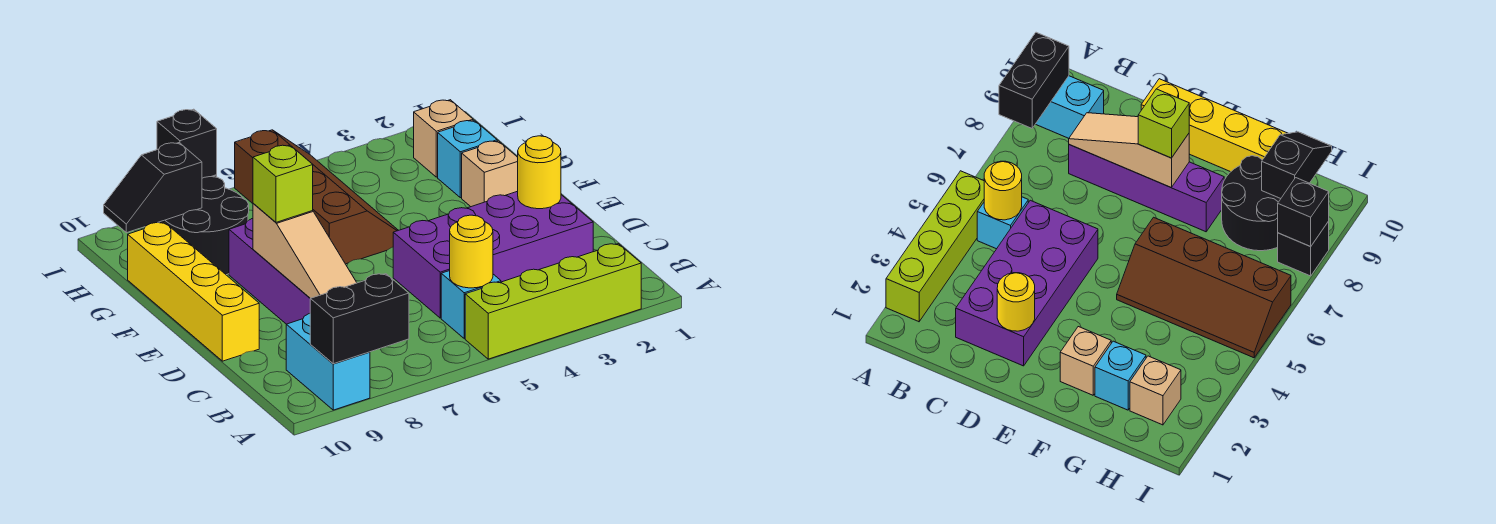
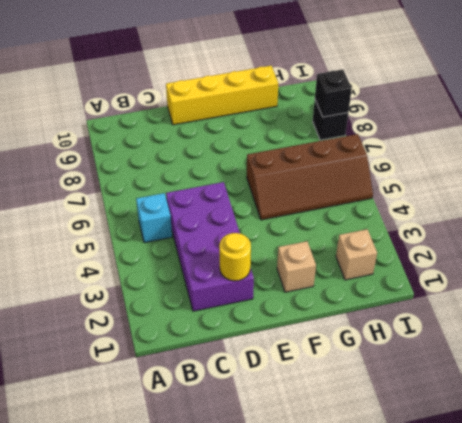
none -> lime 1x4 brick [465,244,641,359]
none -> cyan 1x2 brick [286,314,370,410]
none -> purple 1x4 brick [229,219,310,324]

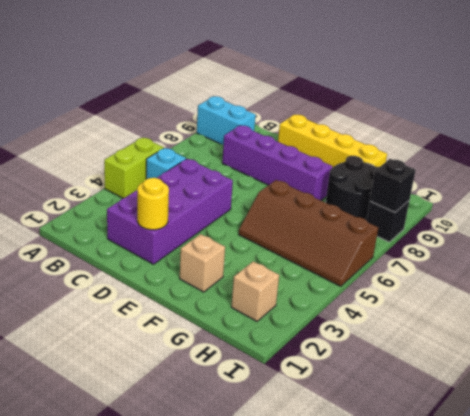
lime 1x2 brick [104,138,164,198] -> lime 1x4 brick [465,244,641,359]
none -> cyan 1x1 brick [438,120,497,198]
none -> black 1x2 brick [310,274,409,364]
none -> yellow 1x1 round brick [450,215,493,288]

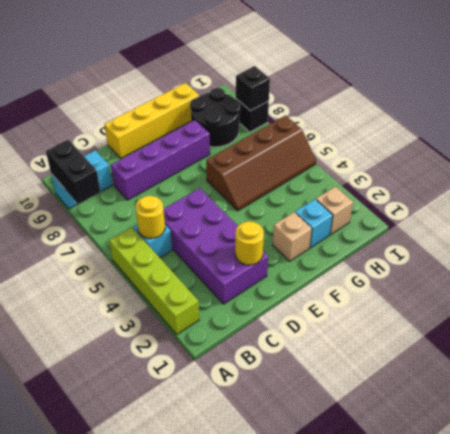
none -> tan 1x3 slope [253,203,357,299]
none -> black 1x2 slope [104,143,202,233]
none -> lime 1x1 brick [253,145,313,222]

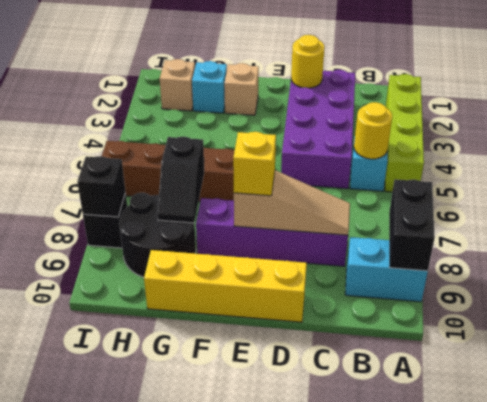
yellow 1x1 brick [233,132,276,196] -> lime 1x1 brick [253,145,313,222]
black 1x2 slope [157,137,204,223] -> black 1x2 slope moved to [104,143,202,233]

